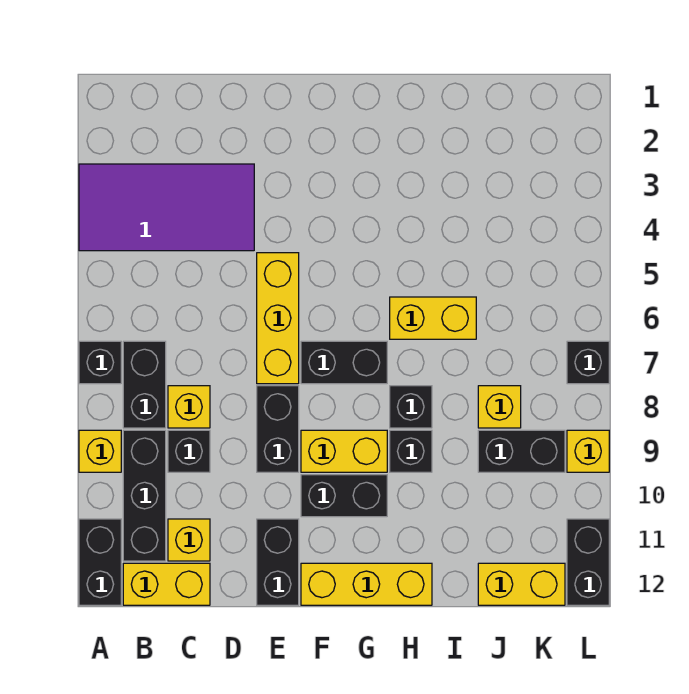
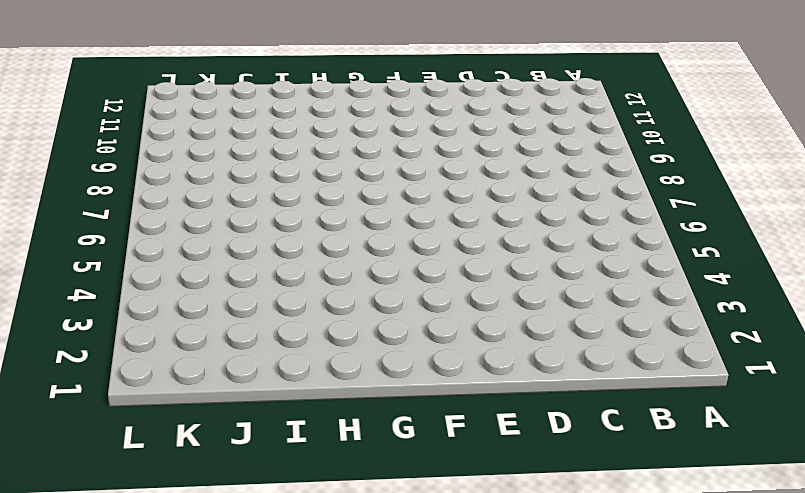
none -> purple 2x4 tile [79,164,254,251]
none -> black 1x1 brick [79,341,121,384]
none -> yellow 1x1 brick [79,430,121,472]

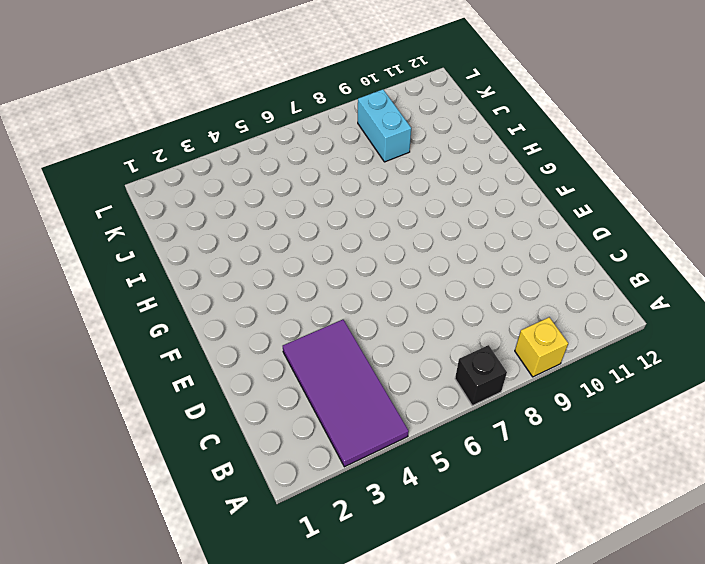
cyan 1x2 brick [358,89,411,162] -> black 1x2 brick [478,430,565,472]
none -> black 1x2 brick [79,519,121,605]
none -> black 1x2 brick [123,341,166,428]
none -> black 1x3 brick [123,430,166,561]

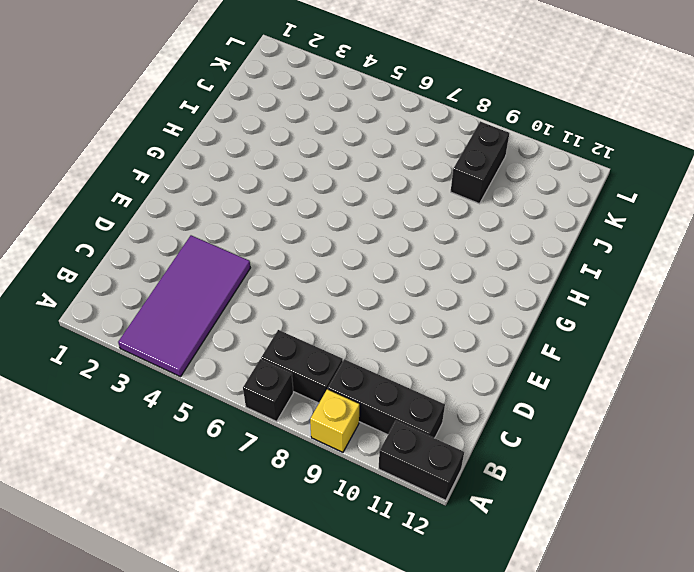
none -> yellow 1x2 brick [123,563,210,605]
none -> yellow 1x1 brick [168,386,210,428]
none -> black 1x1 brick [168,430,210,472]

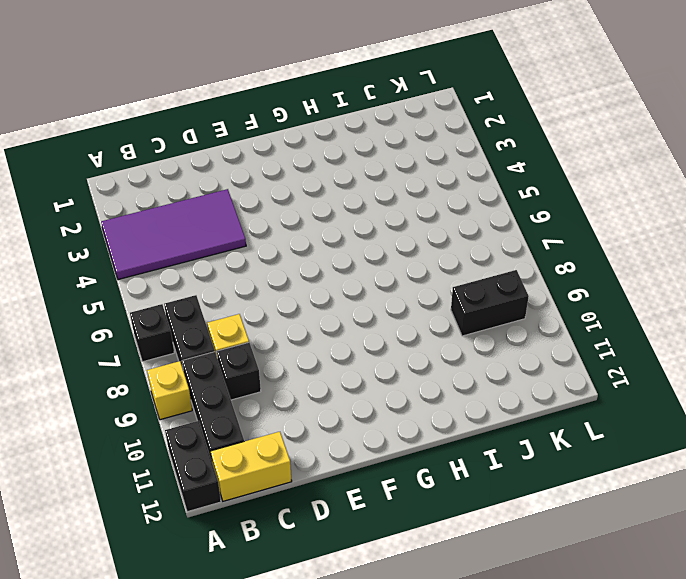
none -> yellow 1x1 brick [168,519,210,561]
none -> yellow 1x3 brick [257,253,299,384]
none -> black 1x2 brick [257,386,299,472]

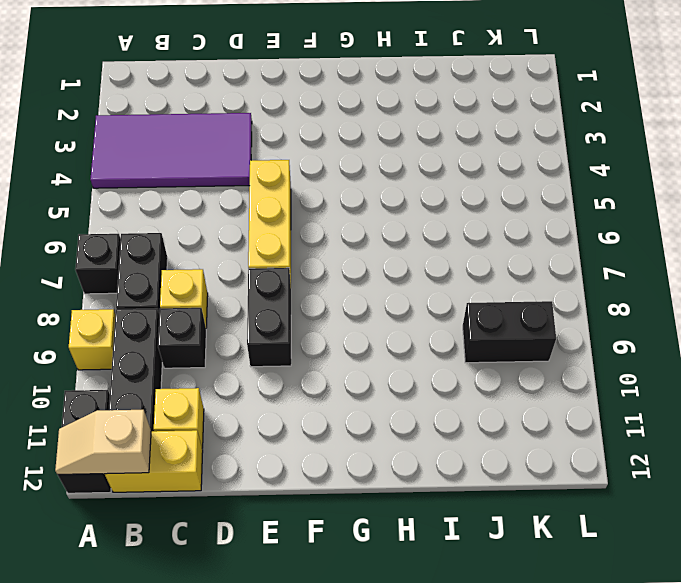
tan 1x2 slope [55,410,151,475] -> none
none -> black 1x2 brick [257,519,299,605]
none -> black 1x2 brick [301,341,387,384]
none -> yellow 1x2 brick [301,430,387,472]

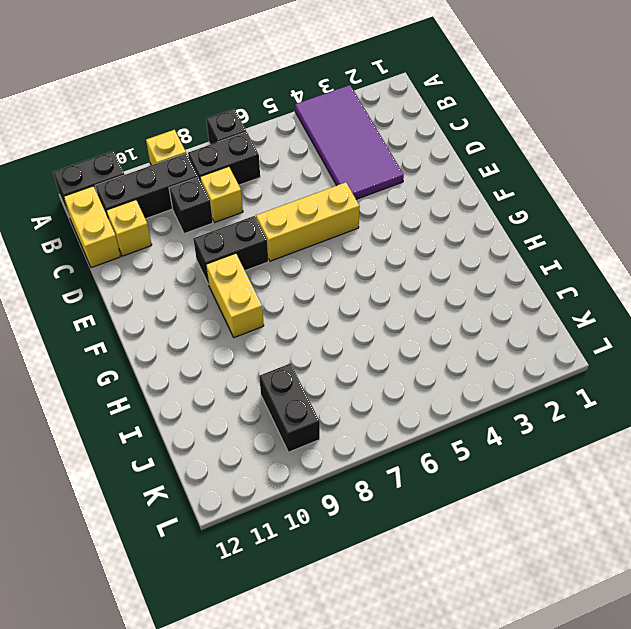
none -> black 1x2 brick [257,519,299,605]
none -> black 1x2 brick [301,341,387,384]
none -> black 1x2 brick [301,475,387,517]

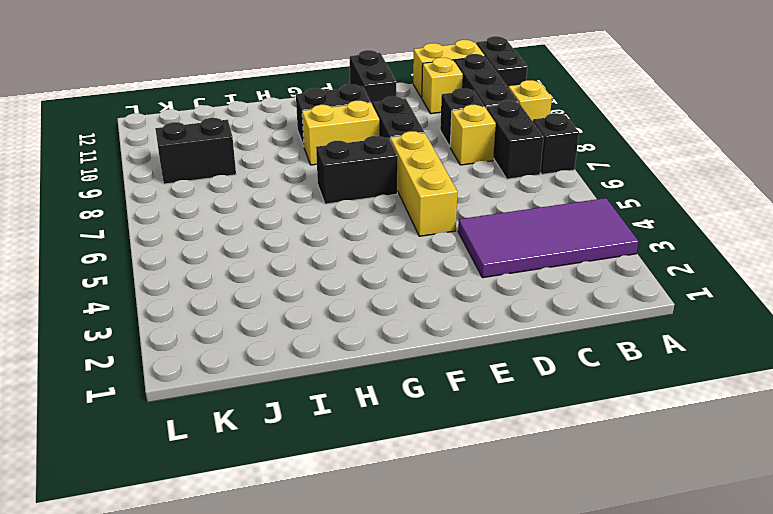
none -> yellow 1x3 brick [301,563,432,605]
none -> yellow 1x2 brick [390,297,476,339]
none -> black 1x1 brick [390,386,432,428]

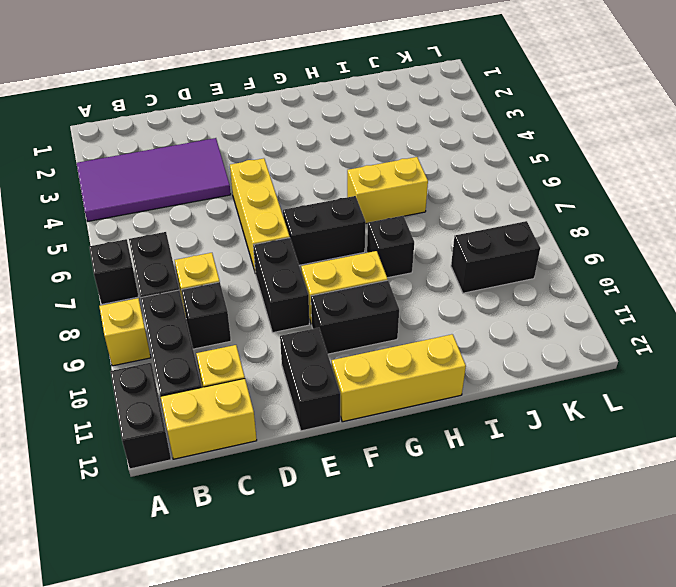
none -> black 1x1 brick [390,430,432,472]
none -> yellow 1x1 brick [478,386,521,428]
none -> yellow 1x2 brick [478,563,565,605]

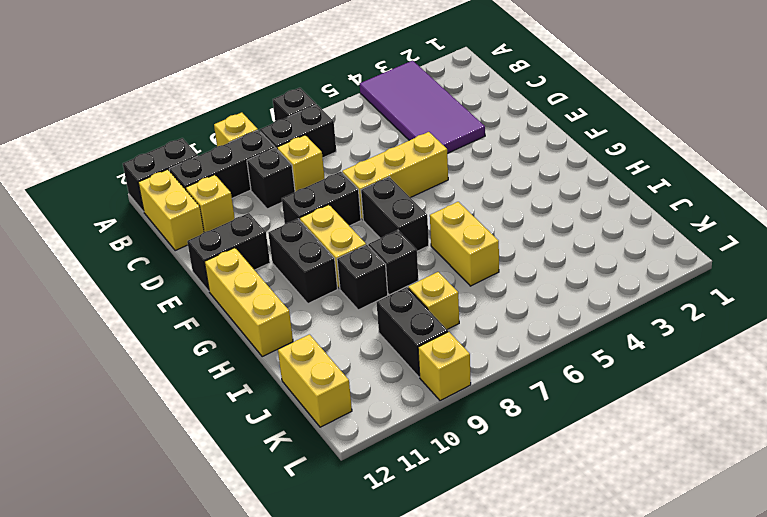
none -> black 1x1 brick [567,341,609,384]
none -> black 1x2 brick [567,519,609,605]

